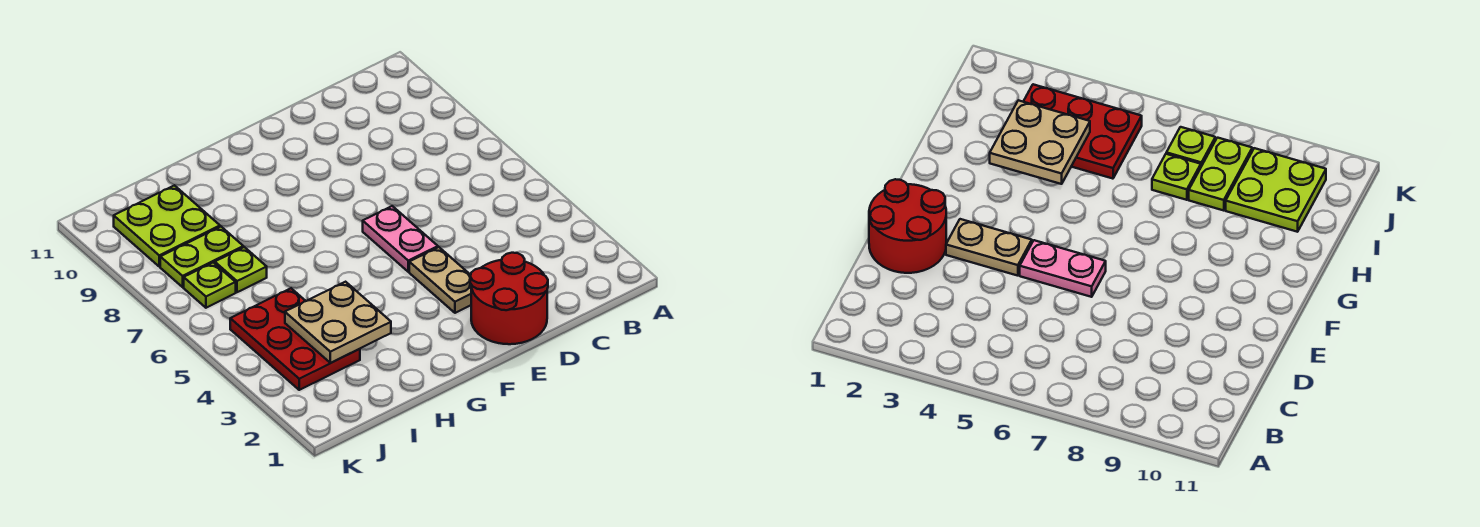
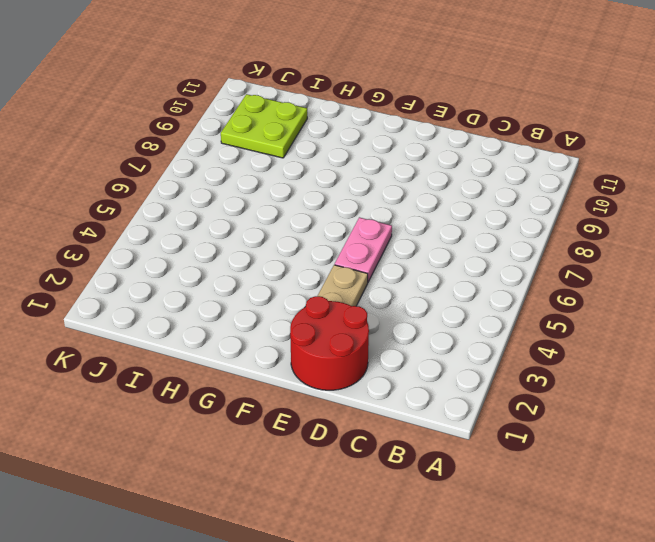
none -> red 2x3 plate [230,288,360,390]
none -> lime 1x1 plate [215,247,267,292]

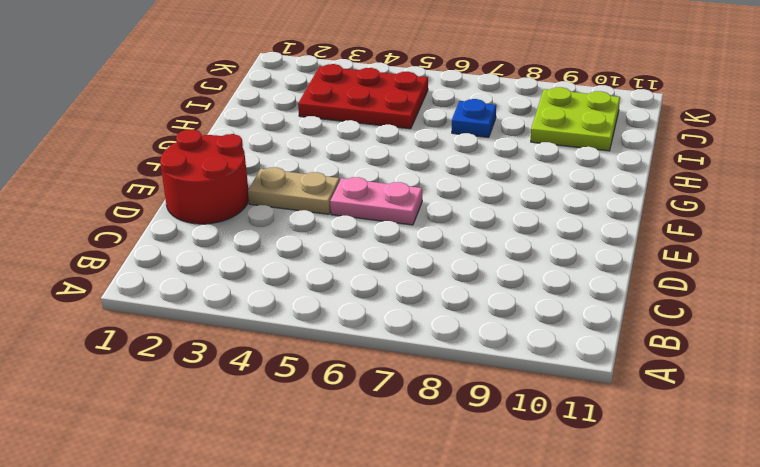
blue 1x1 plate [452,99,496,137] -> lime 1x1 plate [215,247,267,292]
none -> lime 1x2 plate [160,227,243,287]
none -> lime 1x1 plate [184,263,236,308]

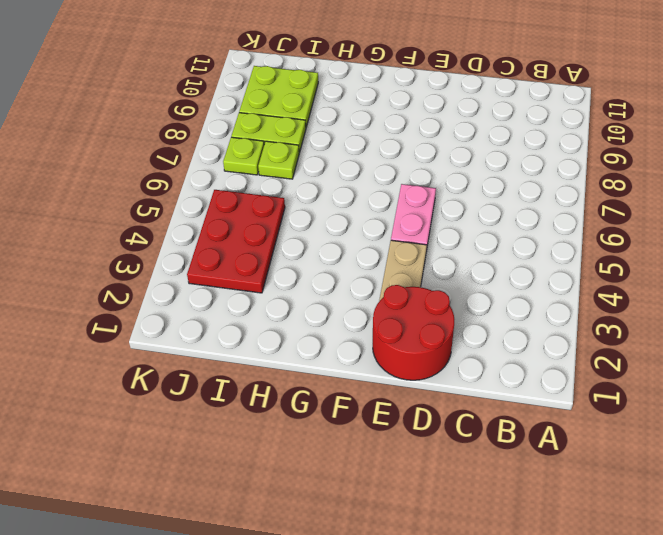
none -> tan 2x2 plate [285,282,391,363]

